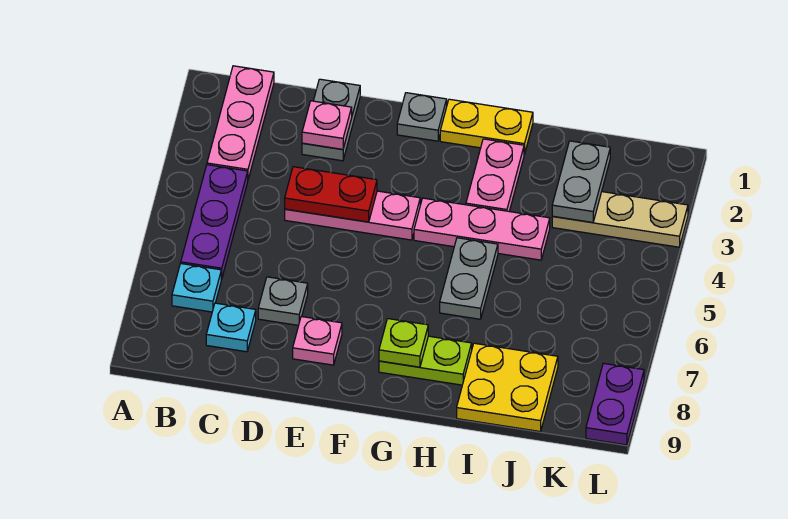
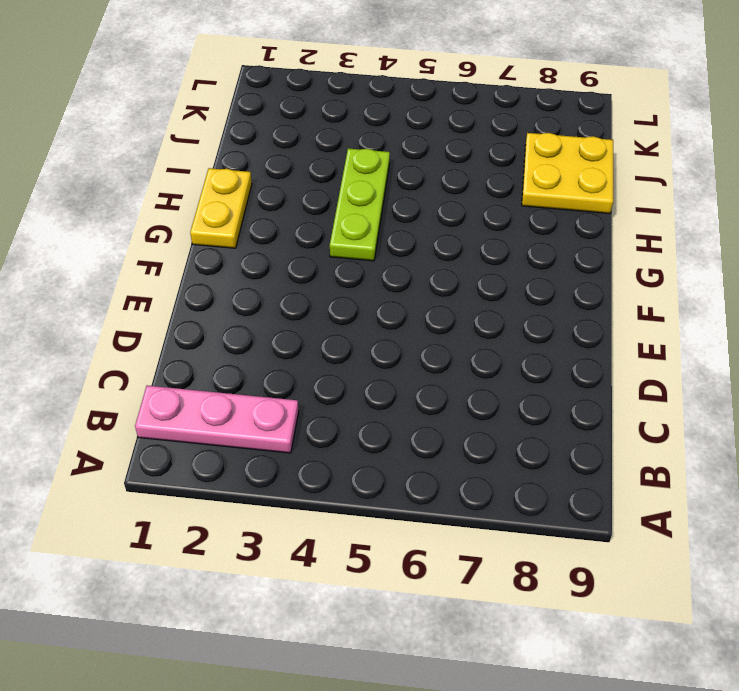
lime 1x3 plate [330,148,390,261] -> pink 1x3 plate [414,198,550,260]
none -> purple 1x3 plate [181,165,248,279]
none -> cyan 1x1 plate [172,264,221,312]
none -> cyan 1x1 plate [206,303,256,352]

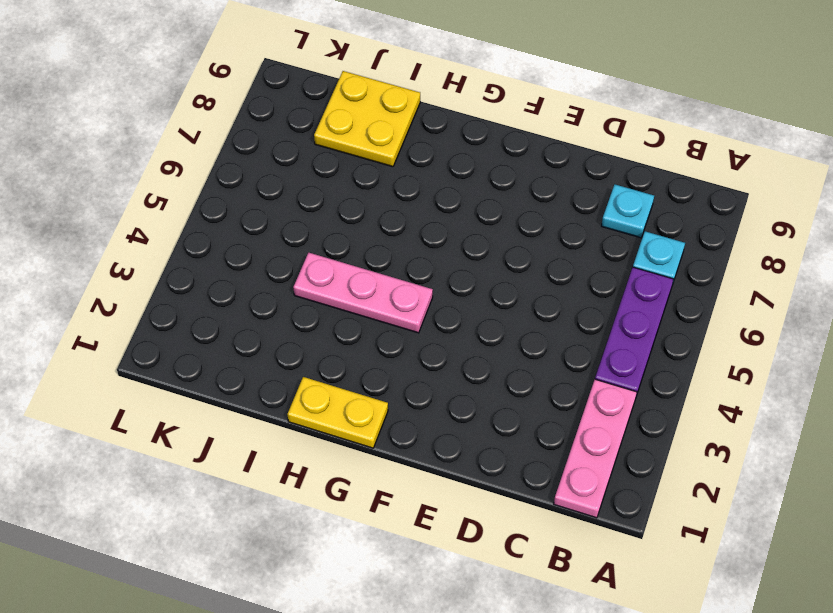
none -> grey 1x2 plate [302,79,360,161]
none -> pink 1x3 plate [285,191,420,240]
none -> grey 1x1 plate [258,277,308,325]

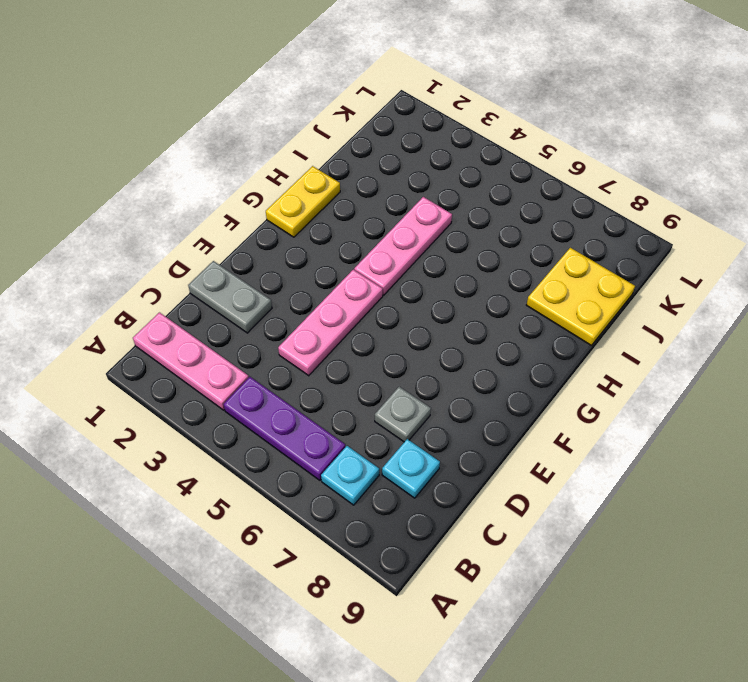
none -> pink 1x1 plate [293,317,342,365]
none -> grey 1x1 plate [397,93,447,141]
none -> lime 1x2 plate [379,336,472,385]

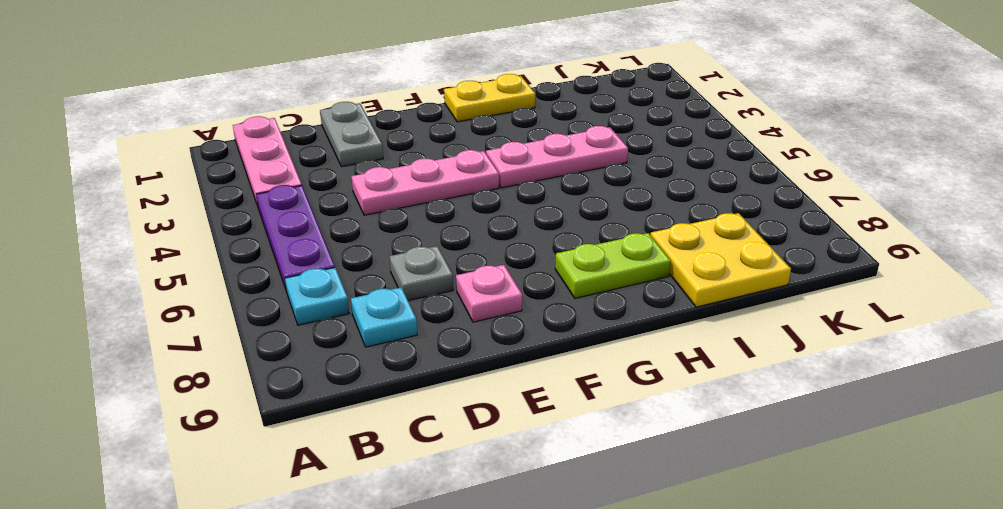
none -> grey 1x1 plate [397,93,447,141]
none -> pink 1x2 plate [466,139,524,211]
none -> grey 1x2 plate [440,238,498,319]

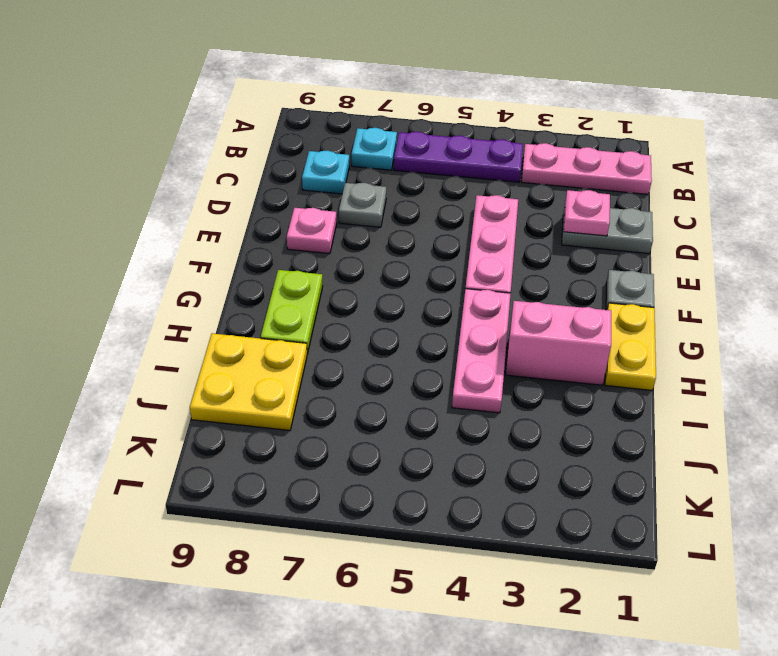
pink 1x2 brick [506,301,611,385] -> pink 1x2 plate [466,139,524,211]
none -> grey 1x2 plate [440,238,498,319]
none -> tan 1x3 plate [552,192,688,247]
none -> purple 1x2 plate [586,363,644,445]

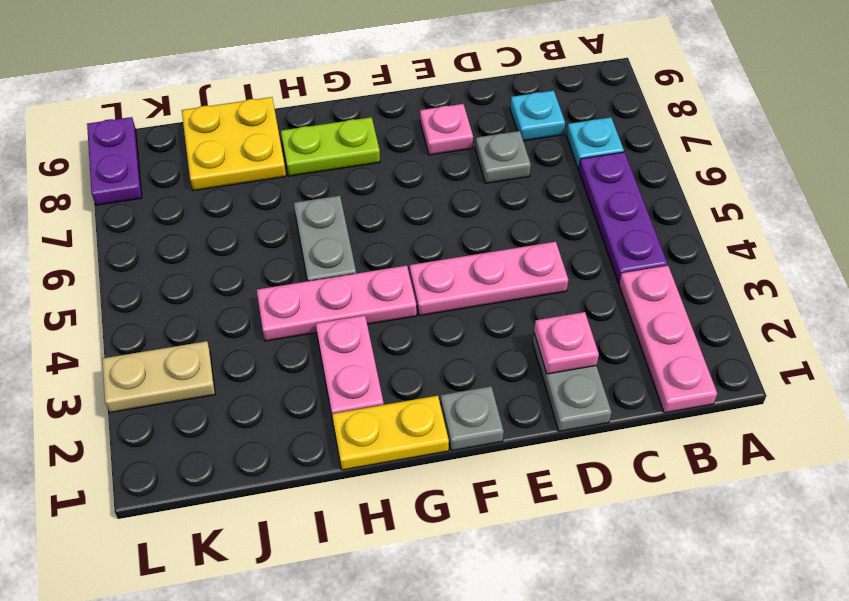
tan 1x2 plate [102,341,215,413] -> tan 1x3 plate [552,192,688,247]
none -> red 1x2 plate [285,167,377,222]
none -> lime 1x1 plate [379,319,428,367]
none -> grey 1x2 plate [552,141,610,223]

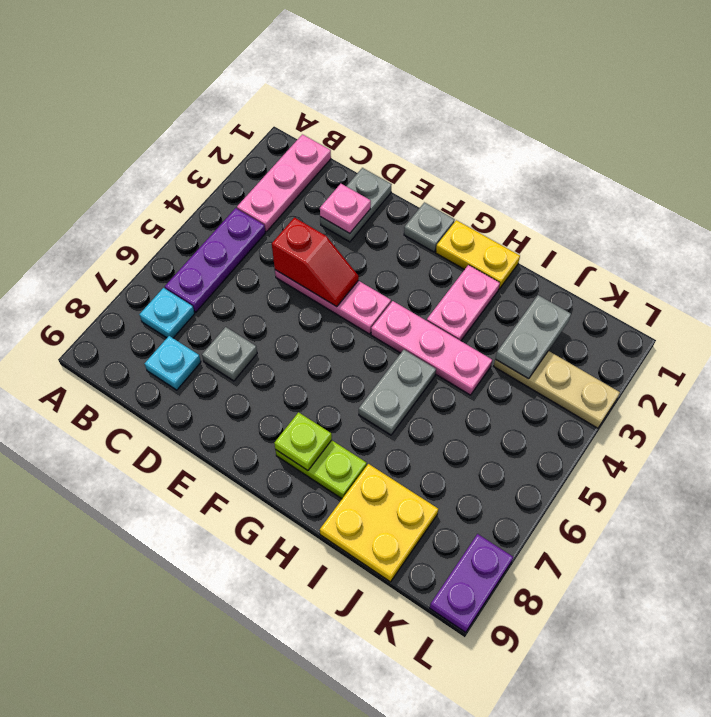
red 1x2 slope [272,218,359,307] -> red 1x2 plate [285,167,377,222]
none -> pink 1x1 plate [293,317,342,365]

